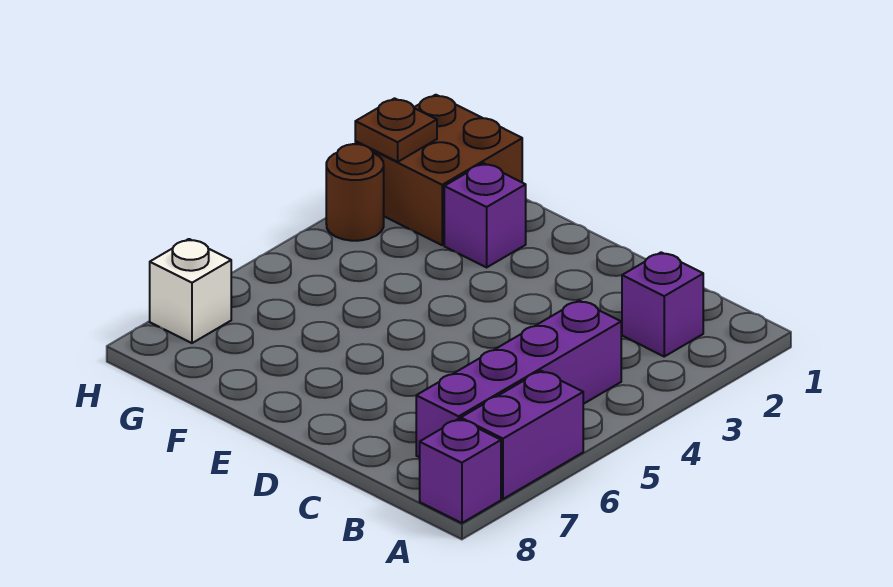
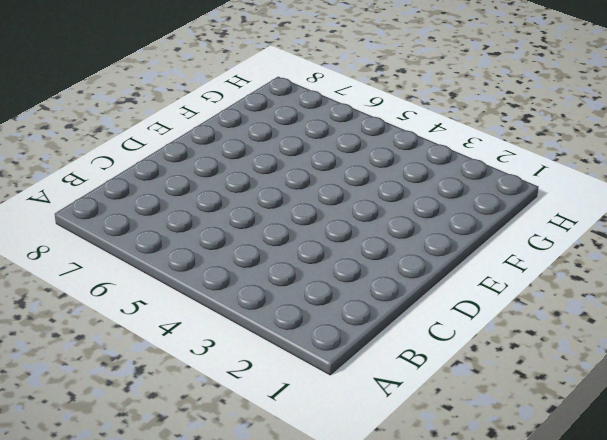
none -> purple 1x2 brick [461,371,583,499]
none -> purple 1x1 brick [420,419,501,523]

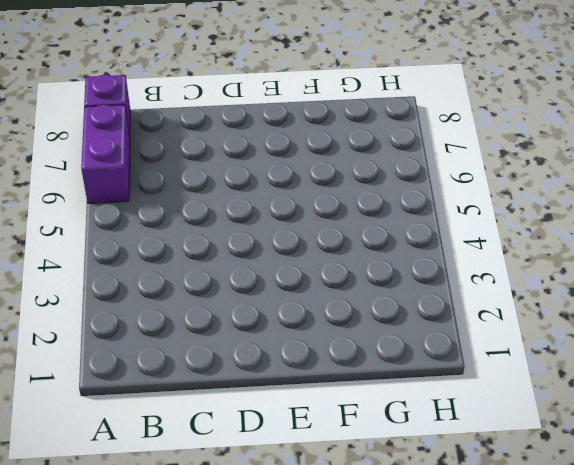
none -> purple 1x1 brick [622,252,703,356]
none -> purple 1x4 brick [416,301,621,457]

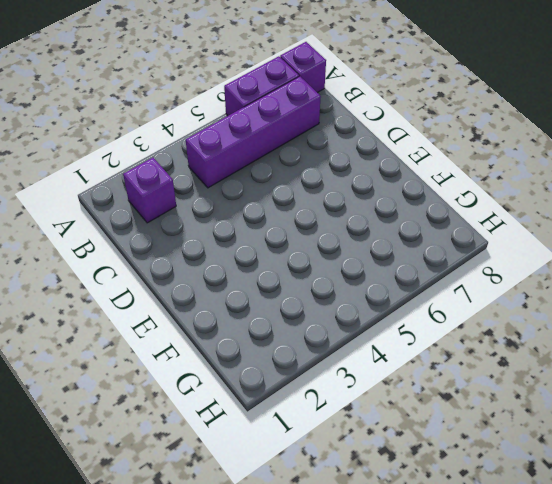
none -> purple 1x1 brick [444,163,526,267]
none -> brown 2x2 brick [355,95,522,245]

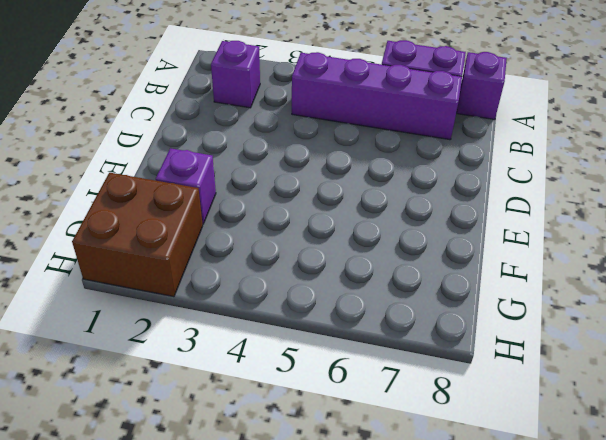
none -> brown 1x1 round brick [326,144,384,241]
none -> white 1x1 brick [150,239,231,343]

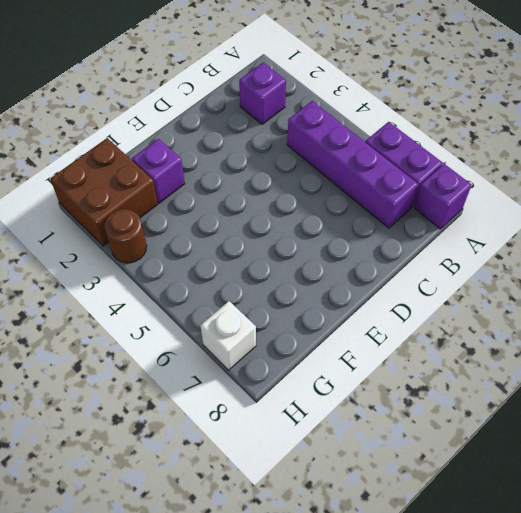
none -> brown 1x1 plate [355,98,437,162]

